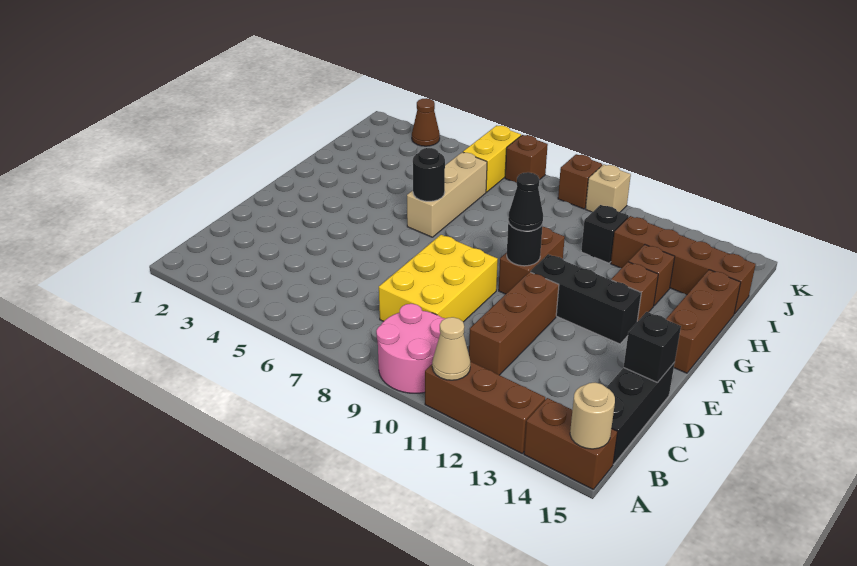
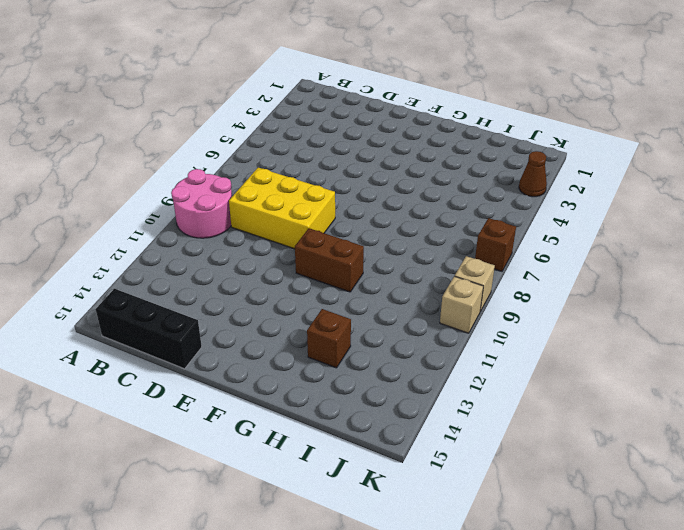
tan 1x1 brick [455,256,495,312] -> brown 1x1 brick [558,154,602,209]
none -> brown 1x3 brick [425,361,545,453]
none -> brown 1x2 brick [524,398,617,489]
none -> brown 1x3 brick [469,272,559,375]

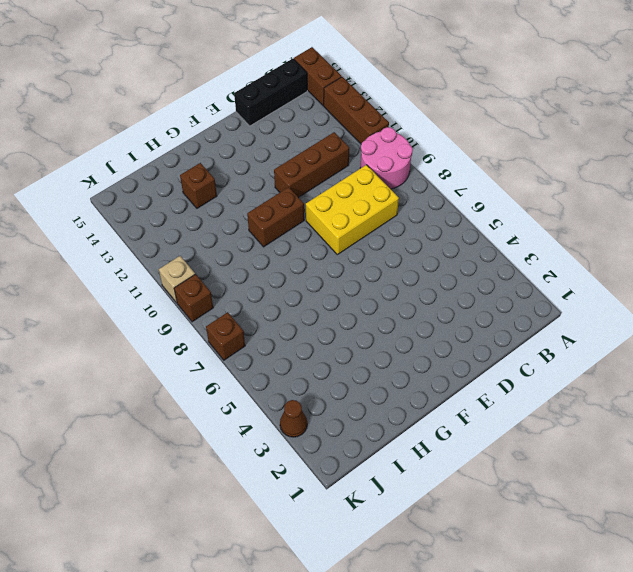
none -> black 1x3 brick [530,254,641,344]
none -> brown 1x3 brick [666,270,741,373]
none -> tan 1x3 brick [407,152,487,237]

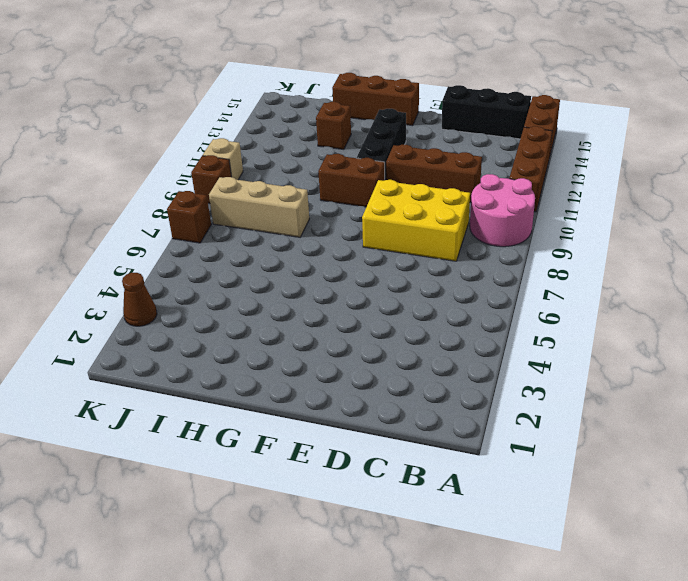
tan 1x3 brick [209,177,309,237] -> tan 1x3 brick moved to [407,152,487,237]
none -> brown 1x1 brick [611,262,658,322]
none -> black 1x1 brick [581,205,629,263]
none -> brown 1x4 brick [611,216,756,314]

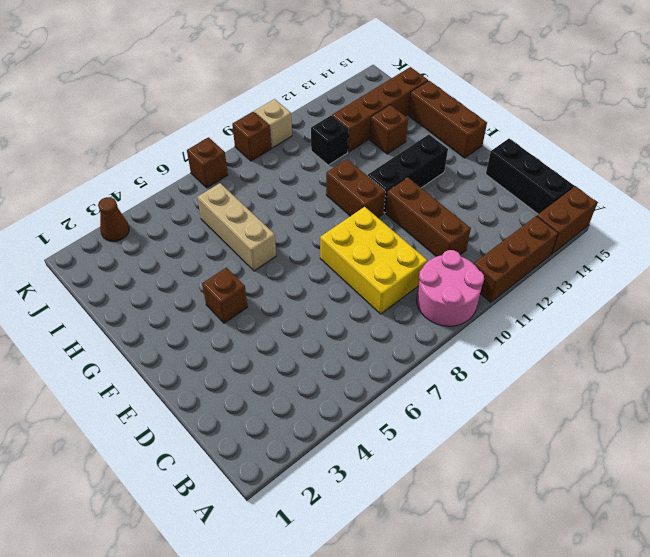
brown 1x1 brick [202,267,248,323] -> brown 1x1 brick moved to [611,262,658,322]
none -> yellow 1x2 brick [463,125,521,192]
none -> tan 1x1 cone [432,317,470,380]
none -> tan 1x1 round brick [570,383,615,449]

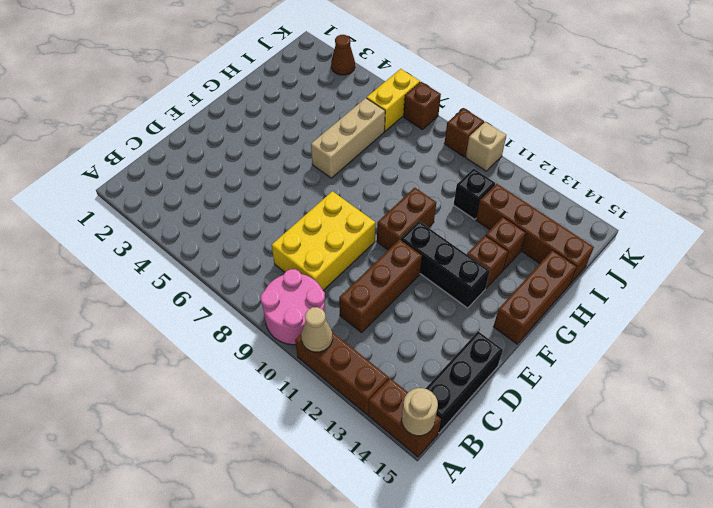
none -> black 1x1 brick [624,312,681,383]
none -> black 1x1 round brick [507,222,543,266]
none -> black 1x1 round brick [413,148,445,201]

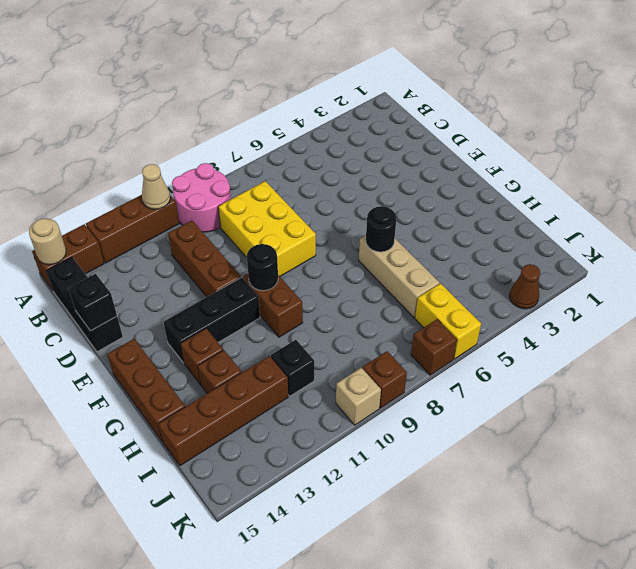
none -> black 1x1 cone [508,172,543,231]

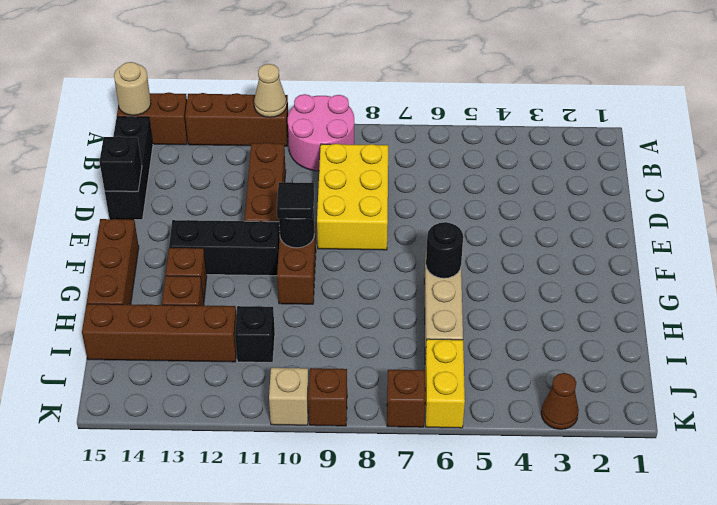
black 1x1 tile [277,182,314,219] -> black 1x1 cone [508,172,543,231]

